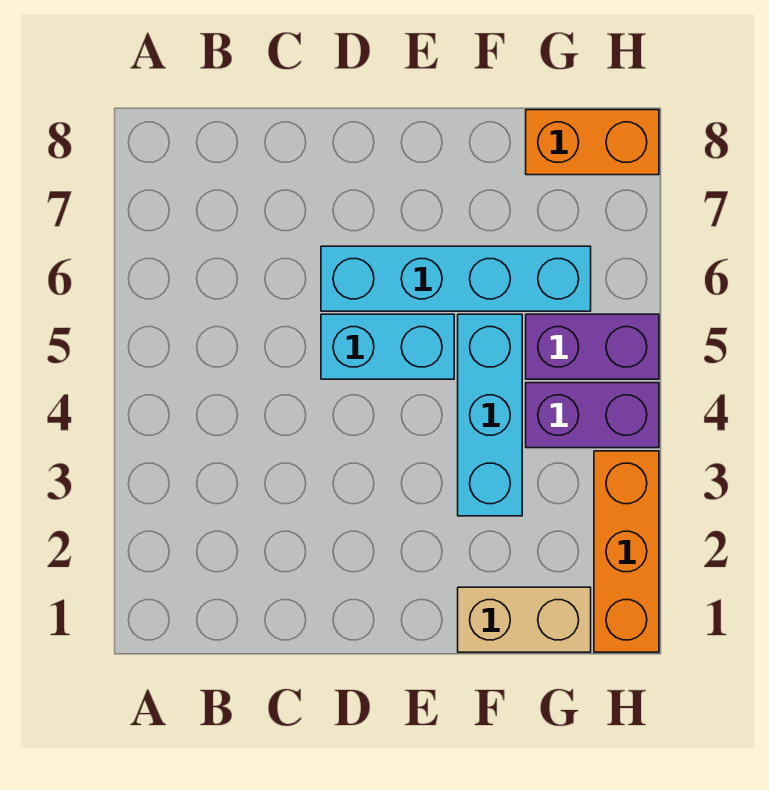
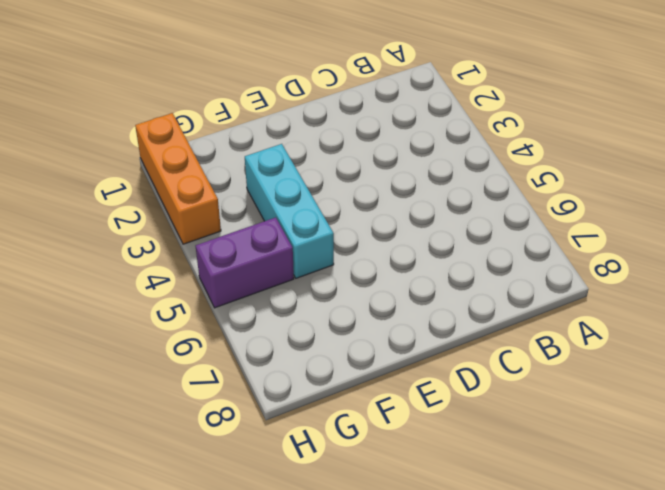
none -> cyan 1x2 brick [321,314,454,379]
none -> cyan 1x4 brick [321,246,591,311]

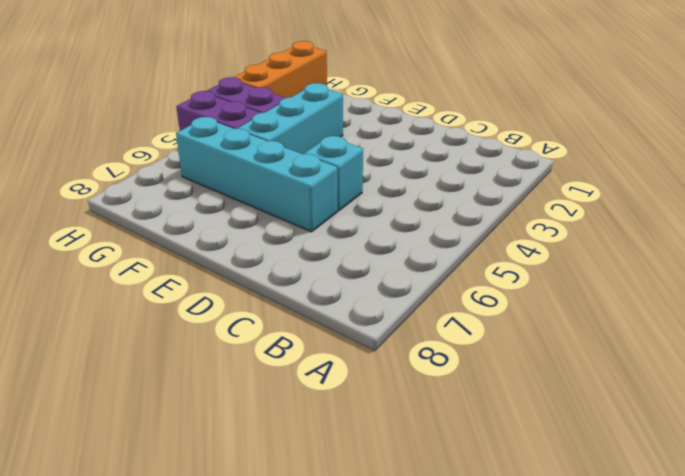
cyan 1x1 brick [304,136,363,211] -> cyan 1x2 brick [321,314,454,379]
none -> tan 1x2 brick [458,587,591,652]
none -> orange 1x2 brick [526,110,659,175]

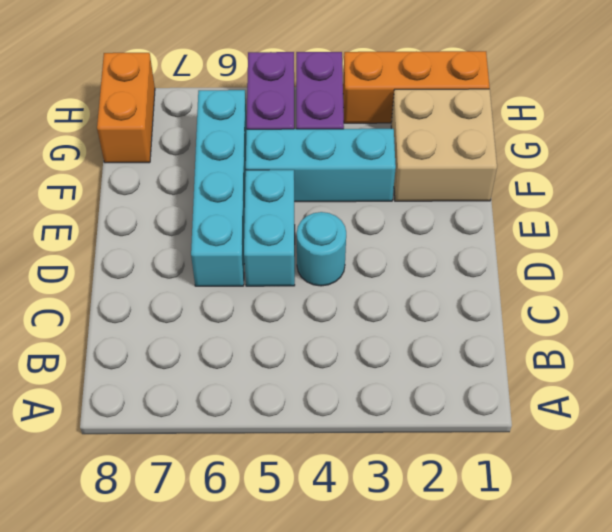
cyan 1x1 round brick [297,212,346,286] -> none
tan 2x2 brick [391,89,497,201] -> tan 1x2 brick [458,587,591,652]

